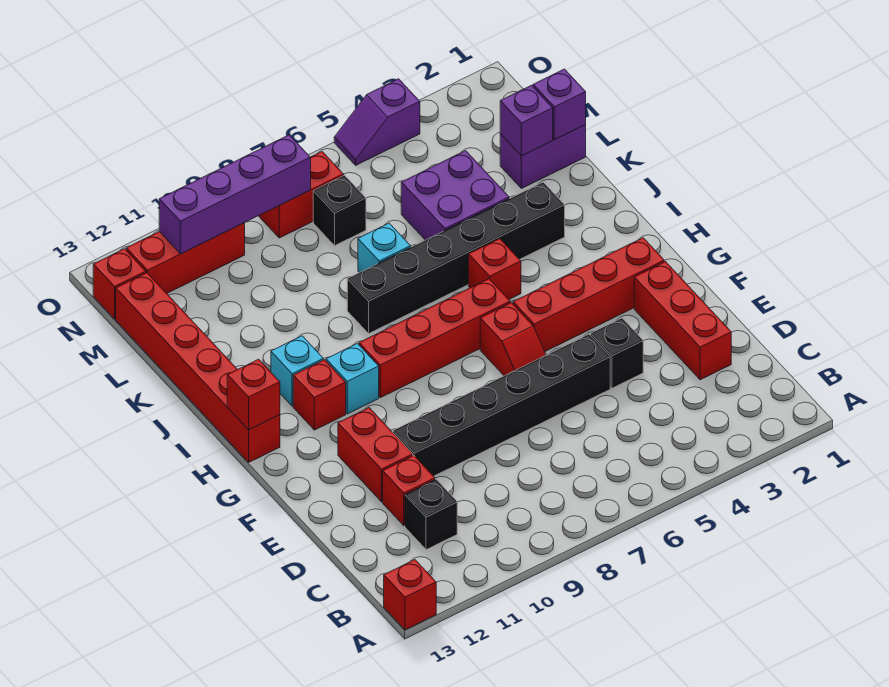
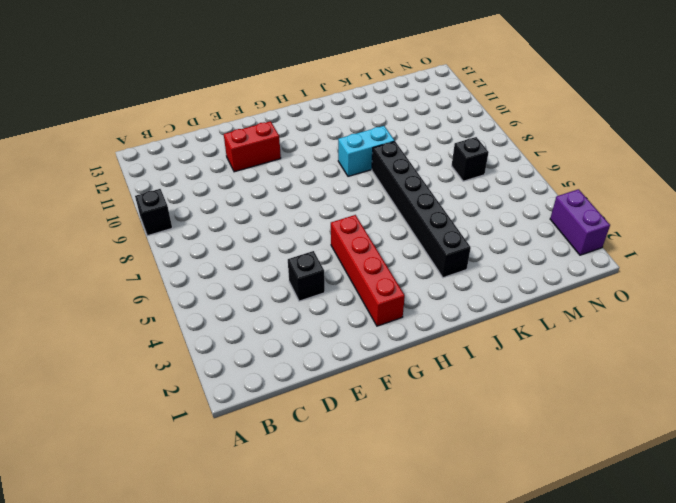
black 1x1 brick [135,189,172,236] -> black 1x1 brick moved to [405,479,457,550]
cyan 1x2 brick [338,126,395,176] -> none
purple 1x2 brick [550,189,610,255] -> purple 1x2 brick moved to [500,125,586,189]
none -> red 1x1 brick [384,560,436,630]
none -> red 1x3 brick [634,262,731,380]
none -> red 1x1 brick [383,455,435,526]

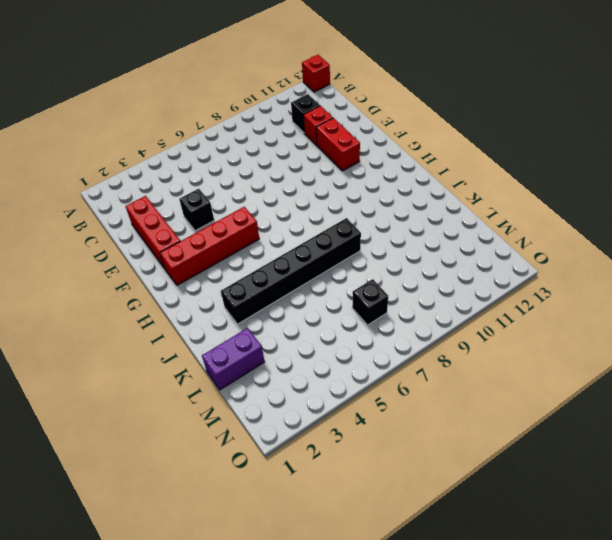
none -> black 1x6 brick [393,334,610,476]
none -> red 1x2 slope [480,303,546,376]
none -> red 1x4 brick [359,279,510,398]

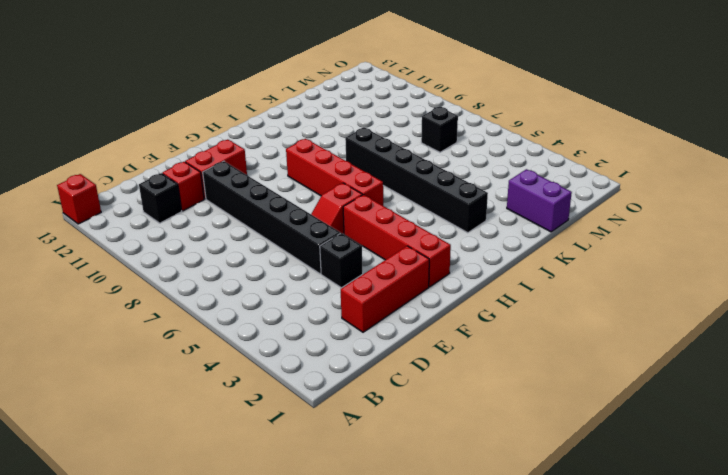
none -> cyan 1x1 brick [326,344,379,414]
none -> red 1x1 brick [293,360,346,430]
none -> red 1x6 brick [116,273,280,462]

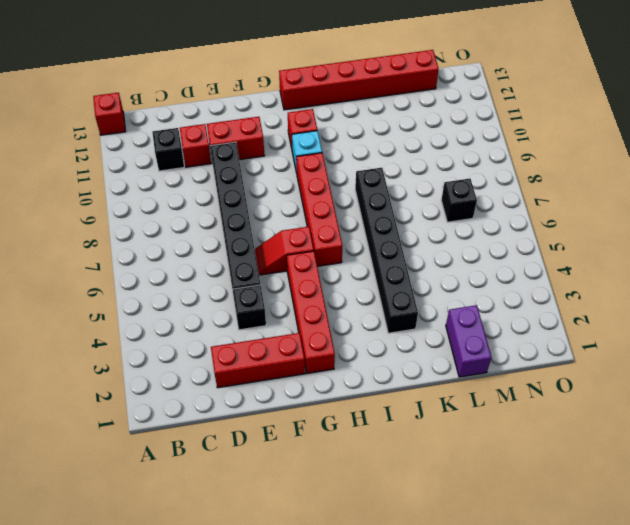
none -> red 1x1 brick [468,239,521,299]
none -> cyan 1x1 brick [271,336,323,406]
none -> purple 2x2 brick [401,151,509,240]

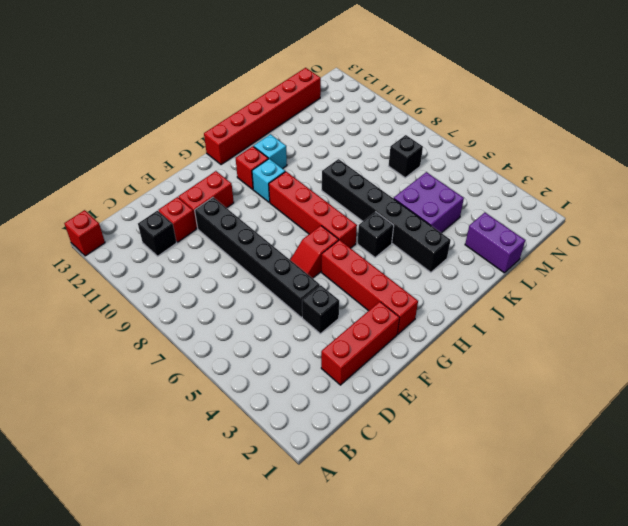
black 1x1 brick [357,212,394,257] -> red 1x1 brick [468,239,521,299]
none -> cyan 1x1 brick [358,223,411,273]
none -> red 1x2 brick [259,152,344,238]
none -> red 1x3 brick [126,223,245,293]

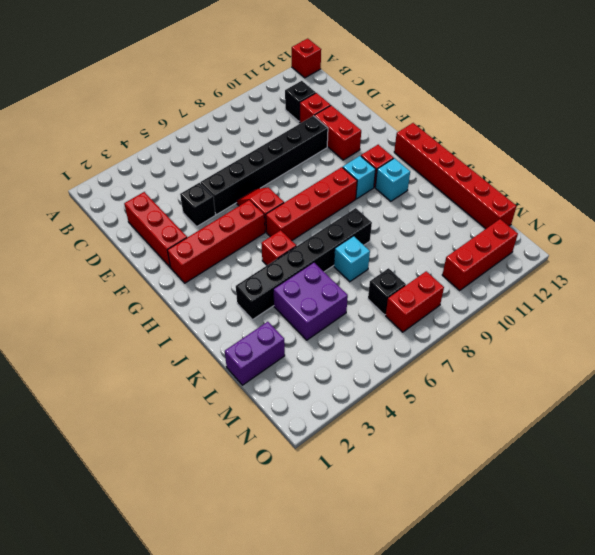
none -> red 1x1 brick [93,249,146,319]
none -> purple 1x2 slope [334,79,420,165]
none -> red 1x1 brick [227,359,280,430]

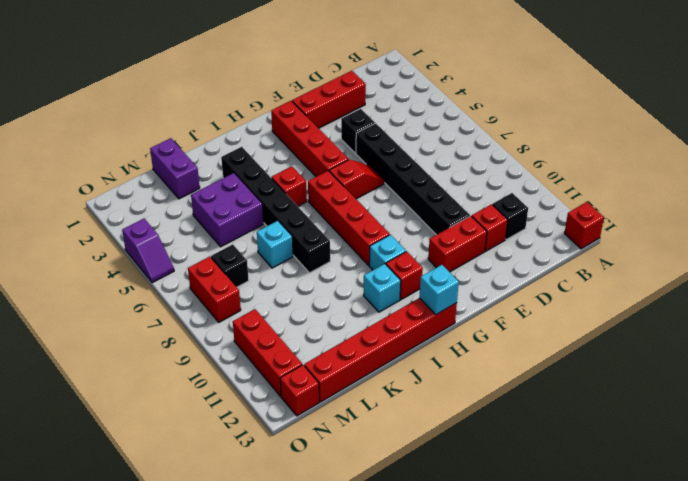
cyan 1x1 brick [419,265,459,314] -> red 1x1 brick [227,359,280,430]
none -> purple 1x1 brick [533,69,586,139]
none -> purple 1x1 brick [500,85,553,156]
none -> purple 1x4 brick [159,135,311,254]

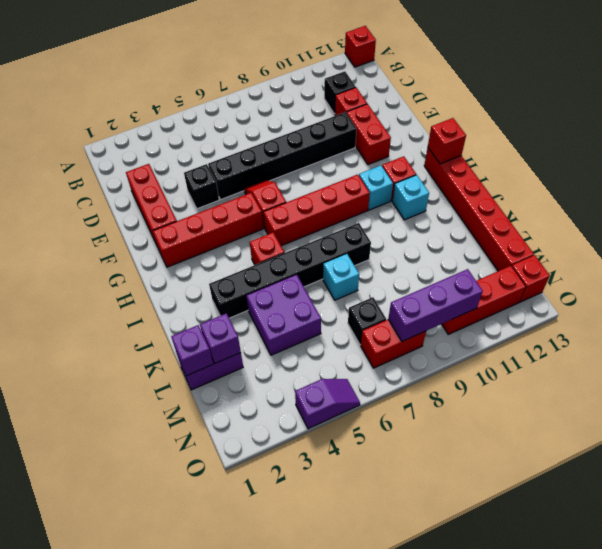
purple 1x3 brick [388,269,483,341] -> purple 1x4 brick [159,135,311,254]

